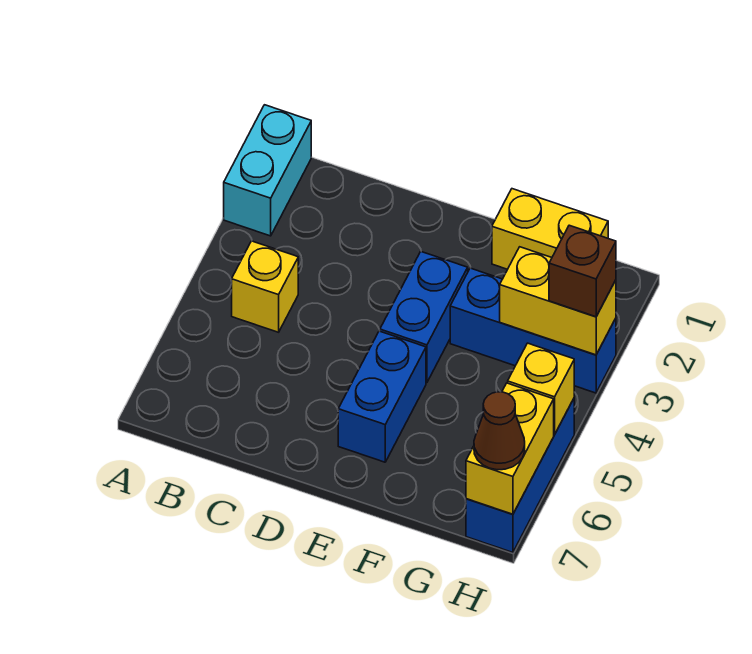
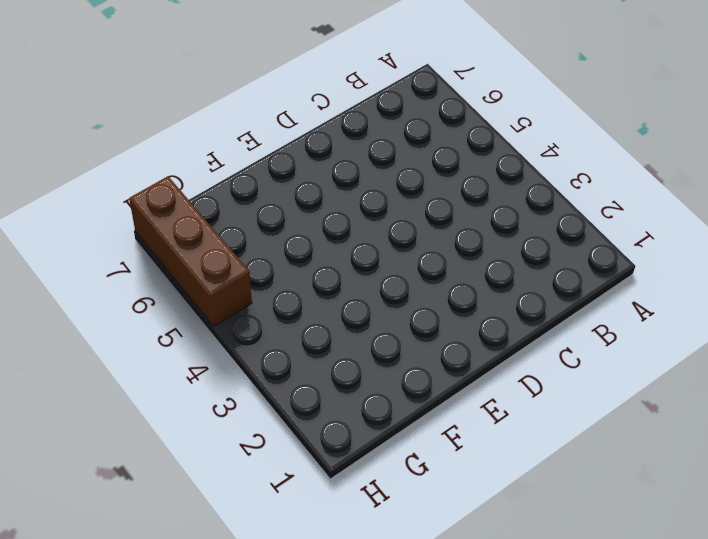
brown 1x3 brick [129,176,252,327] -> blue 1x3 brick [466,399,574,552]
none -> cyan 1x2 brick [224,105,311,236]
none -> yellow 1x1 brick [232,241,298,332]
none -> blue 1x2 brick [380,252,468,383]

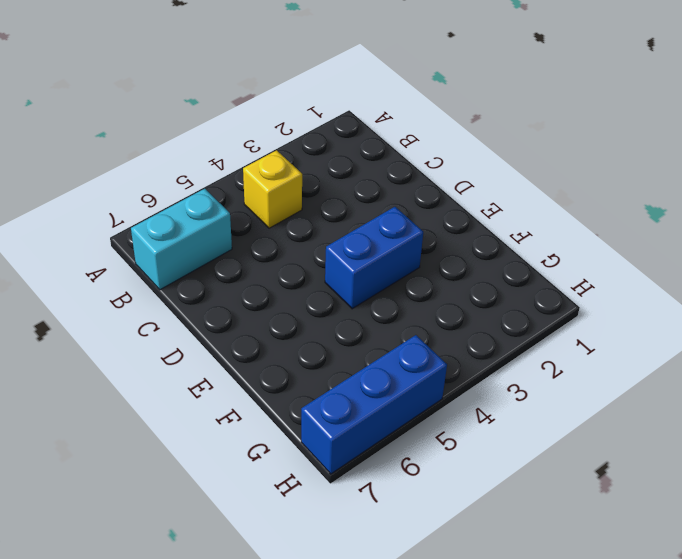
cyan 1x2 brick [131,189,232,290] -> cyan 1x2 brick moved to [224,105,311,236]
none -> blue 1x2 brick [338,331,426,462]
none -> yellow 1x2 brick [492,189,608,269]
none -> blue 1x3 brick [450,268,616,393]

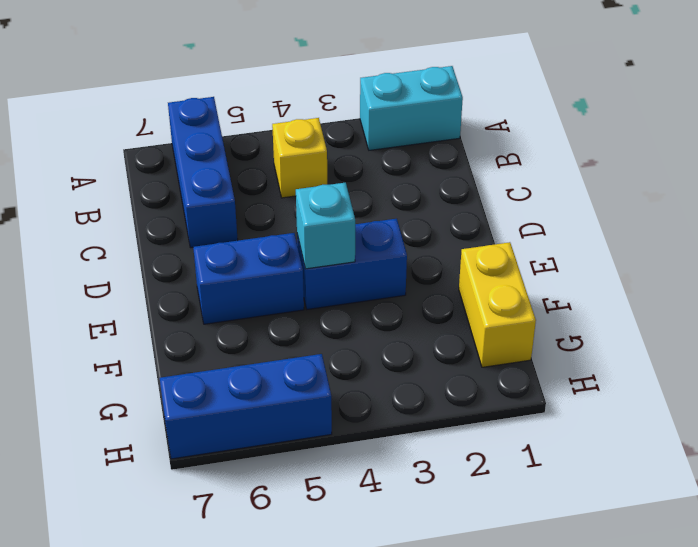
blue 1x3 brick [168,97,238,248] -> blue 1x3 brick moved to [450,268,616,393]
cyan 1x1 brick [296,183,355,269] -> none
none -> yellow 1x2 brick [500,247,616,355]
none -> yellow 1x1 brick [508,343,574,435]
none -> yellow 1x2 brick [466,383,554,514]

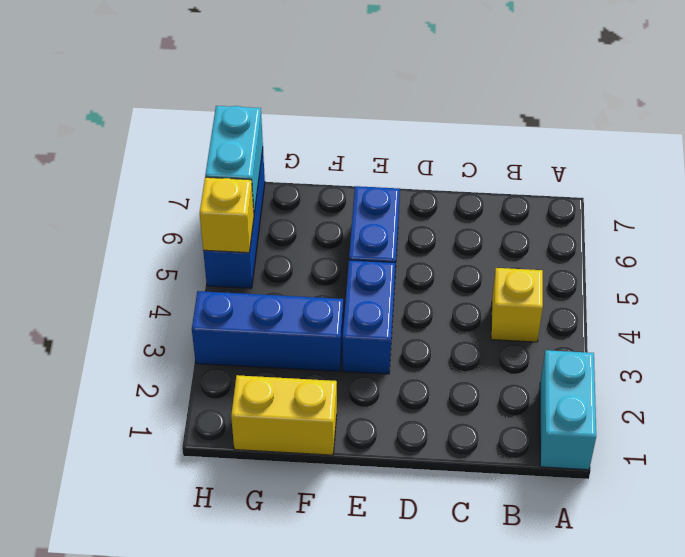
cyan 1x2 brick [205,106,263,213] -> yellow 1x2 brick [466,383,554,514]
none -> yellow 1x2 brick [500,247,616,355]
none -> brown 1x1 brick [549,225,616,317]
none -> brown 1x1 cone [474,392,525,470]

